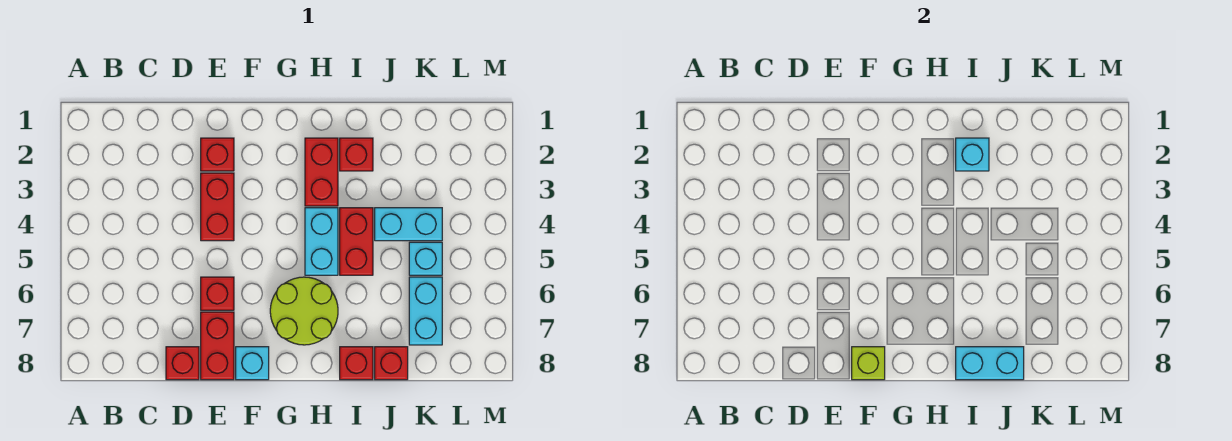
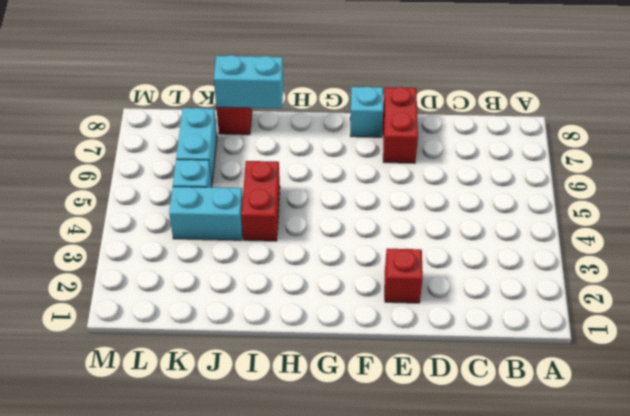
none -> red 1x1 brick [166,347,199,380]
none -> red 1x2 brick [201,173,234,241]
none -> red 1x1 brick [201,277,234,310]

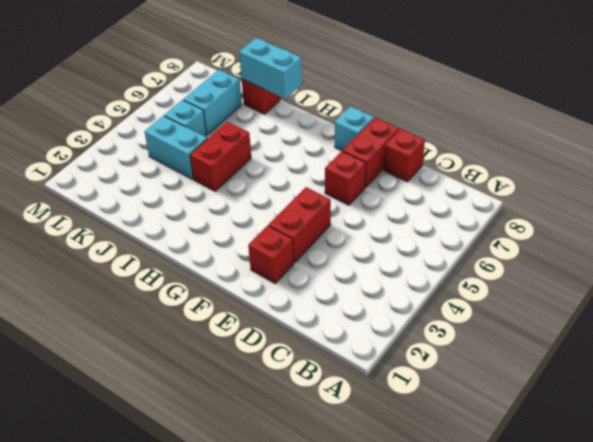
none -> lime 2x2 round brick [270,277,338,345]
none -> red 1x2 brick [305,138,338,206]
none -> cyan 1x2 brick [305,208,338,275]

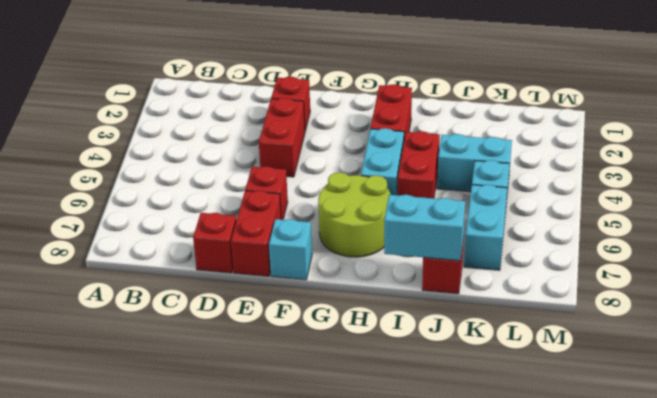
none -> red 1x1 brick [340,138,373,171]
none -> red 1x1 brick [340,347,373,380]
none -> lime 1x1 brick [852,347,885,380]

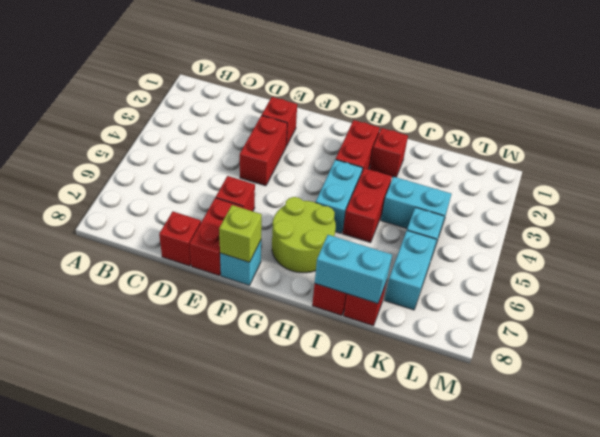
none -> cyan 1x1 brick [956,138,989,171]

